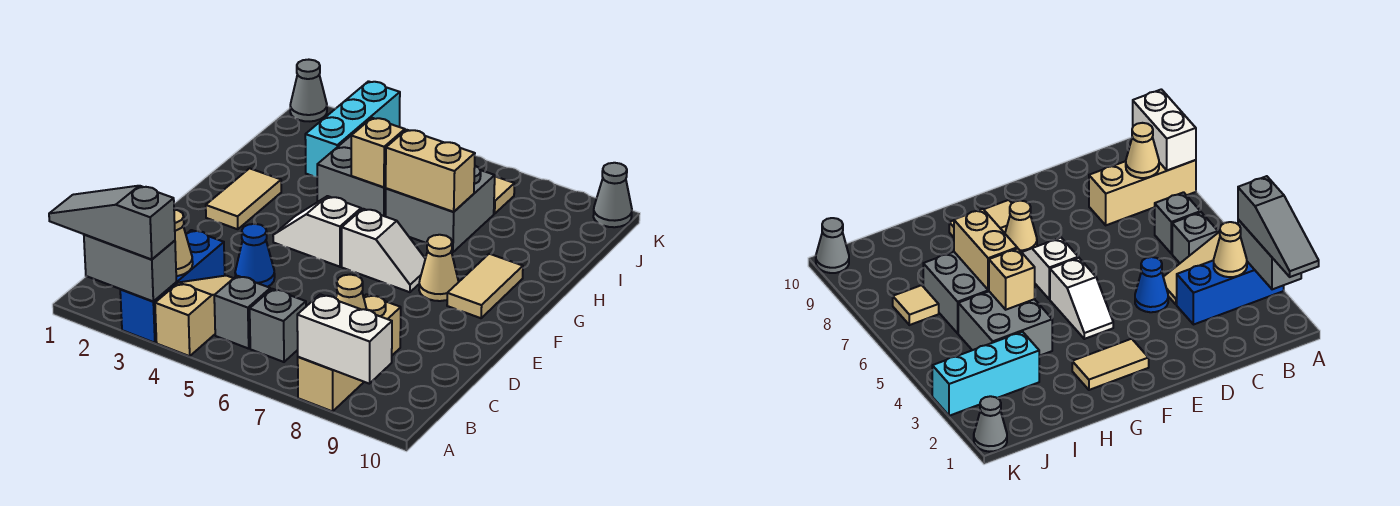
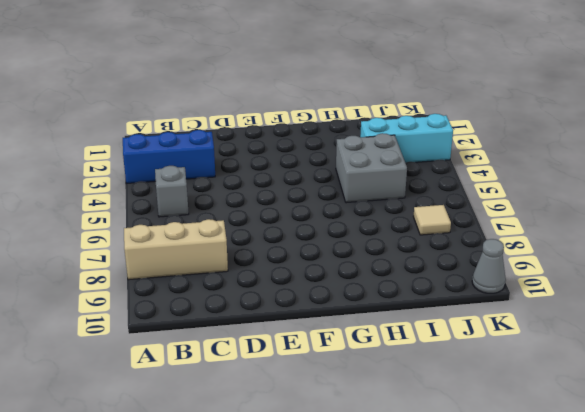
none -> tan 1x3 slope [155,276,233,356]
none -> grey 1x1 brick [250,289,306,362]
none -> blue 1x1 cone [235,224,275,287]

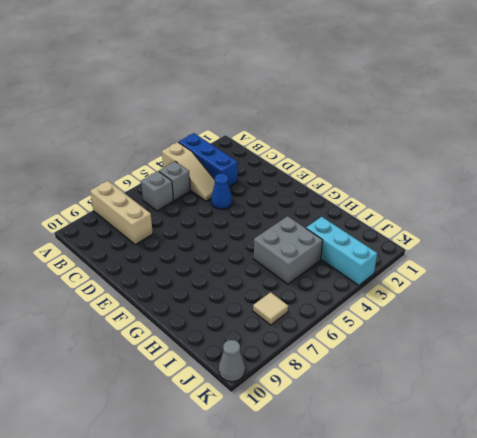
none -> tan 1x2 tile [206,168,281,229]
none -> white 1x2 slope [273,196,361,267]
none -> white 1x2 slope [342,209,425,292]

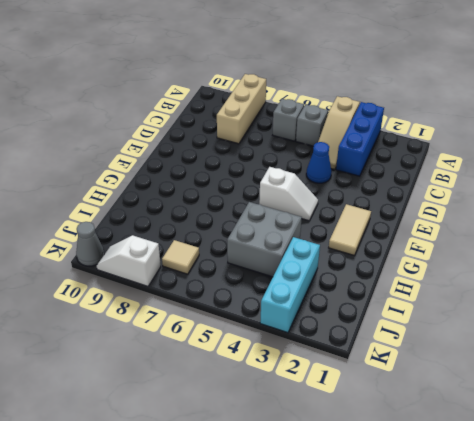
white 1x2 slope [97,235,161,286] -> white 1x2 slope moved to [342,209,425,292]
none -> tan 1x1 cone [419,235,458,301]
none -> tan 1x2 tile [447,254,523,318]
none -> grey 2x2 brick [385,166,495,252]

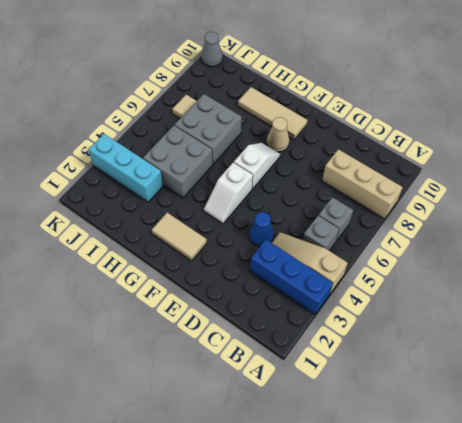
tan 1x3 tile [238,87,308,140] -> tan 1x2 tile [447,254,523,318]
none -> grey 1x1 cone [290,60,327,121]
none -> grey 1x2 brick [84,235,176,301]
none -> white 1x2 brick [297,294,392,384]

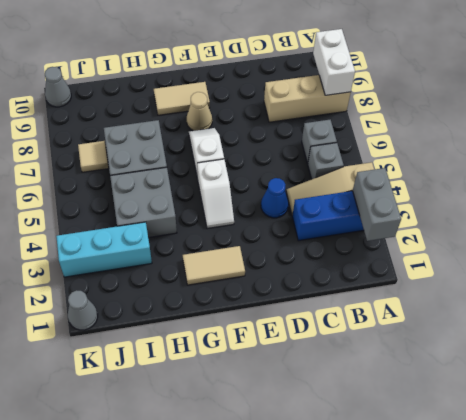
none -> tan 1x1 cone [174,210,193,276]
none -> tan 1x1 cone [336,275,367,310]
none -> tan 1x1 brick [351,118,405,187]

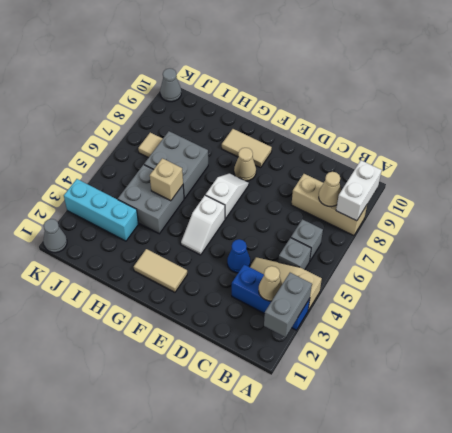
none -> tan 1x2 brick [386,130,475,212]
none -> grey 1x3 slope [49,186,175,260]

